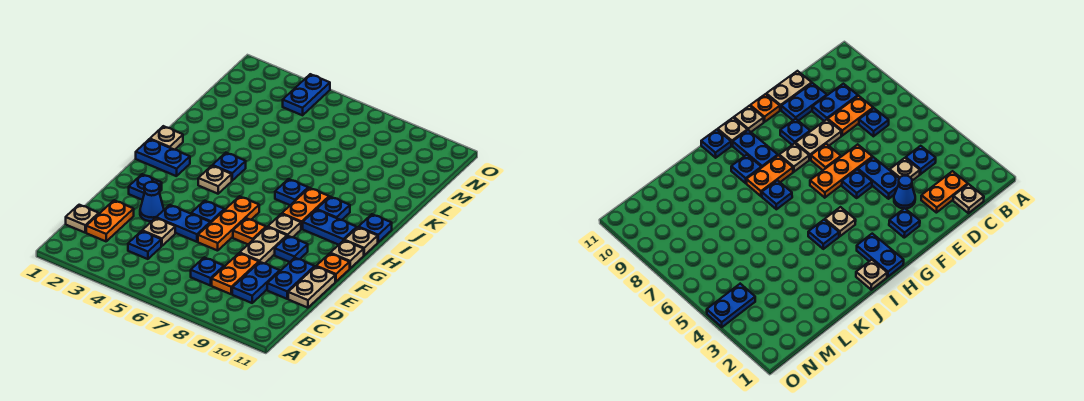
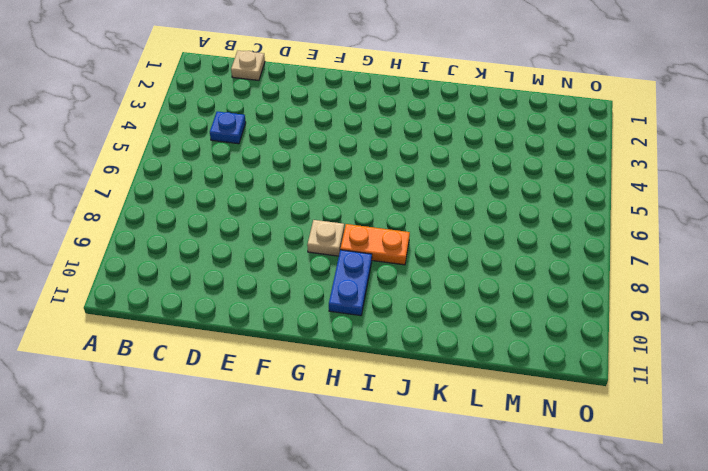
none -> orange 1x2 plate [86,200,134,241]
none -> blue 1x1 plate [191,257,224,286]
none -> orange 1x2 plate [212,253,259,294]
none -> blue 1x2 plate [232,262,280,303]

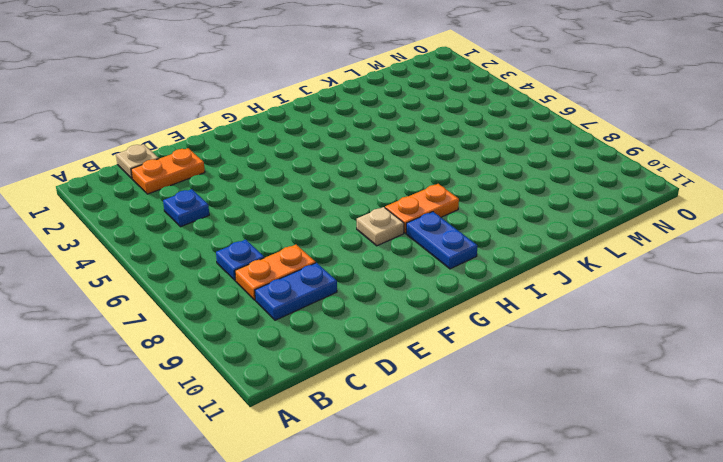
none -> tan 1x1 plate [142,218,175,246]
none -> blue 1x2 plate [267,258,315,299]
none -> tan 1x2 plate [288,267,335,308]
none -> blue 1x1 cone [140,182,164,221]

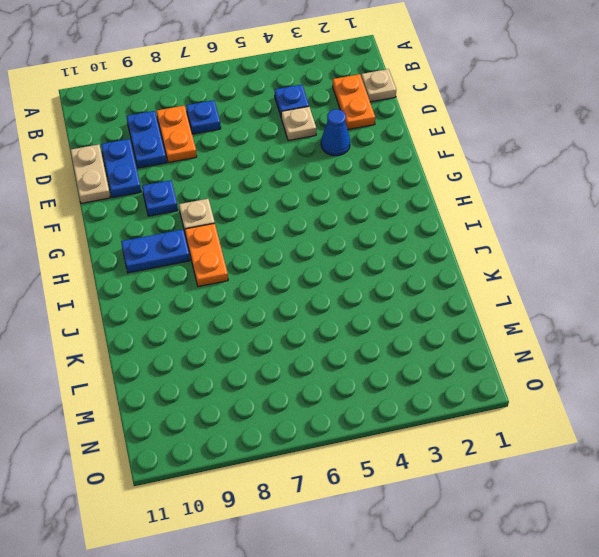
none -> blue 1x2 plate [156,205,210,242]
none -> orange 1x3 plate [198,196,259,251]
none -> tan 1x2 plate [240,227,287,264]
none -> blue 1x1 plate [129,174,162,200]

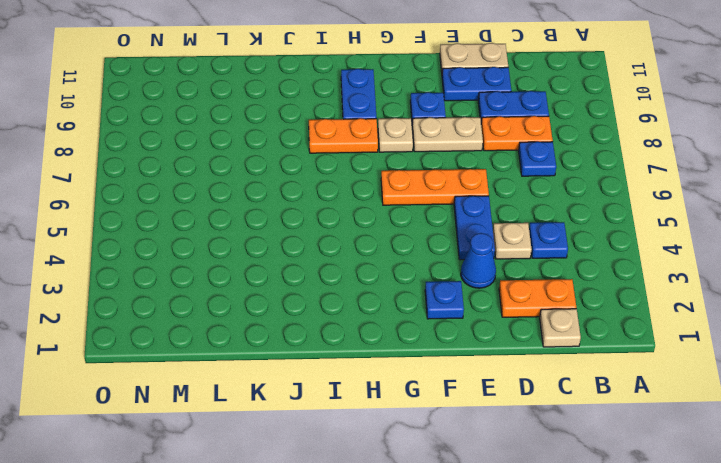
none -> blue 1x1 plate [191,201,224,223]
none -> orange 1x1 plate [233,218,266,244]
none -> orange 1x1 plate [316,253,350,281]
none -> tan 1x1 plate [330,240,364,268]

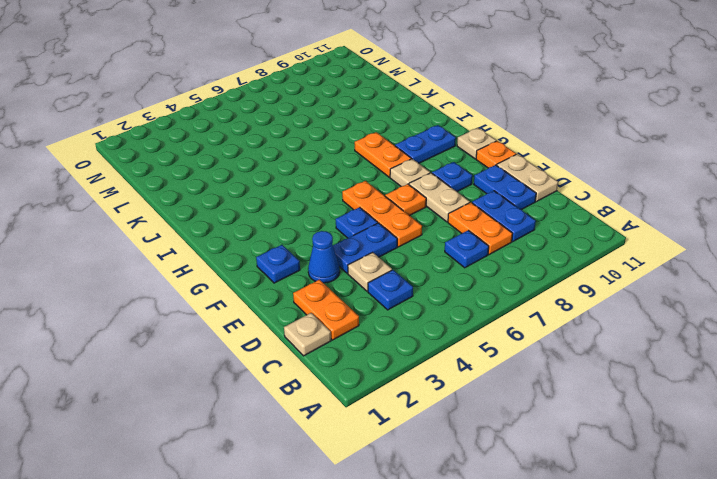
none -> blue 1x2 plate [136,139,190,176]
none -> tan 1x1 plate [198,166,232,194]
none -> tan 1x1 plate [344,227,378,255]
none -> tan 1x1 plate [150,126,183,150]

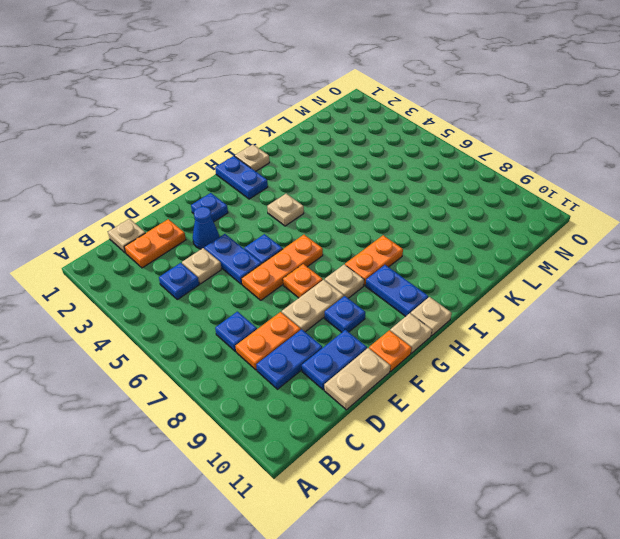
none -> blue 1x1 plate [212,153,246,181]
none -> blue 1x1 plate [275,179,308,205]
none -> blue 1x1 plate [317,197,350,220]
none -> blue 1x1 plate [359,214,392,242]

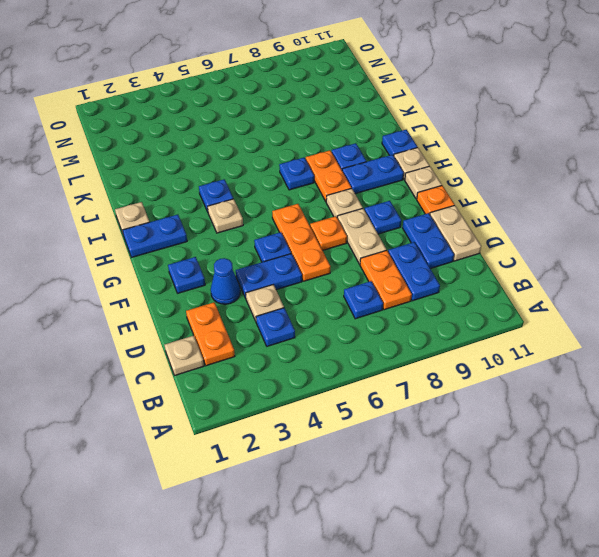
none -> blue 1x2 plate [283,74,330,115]

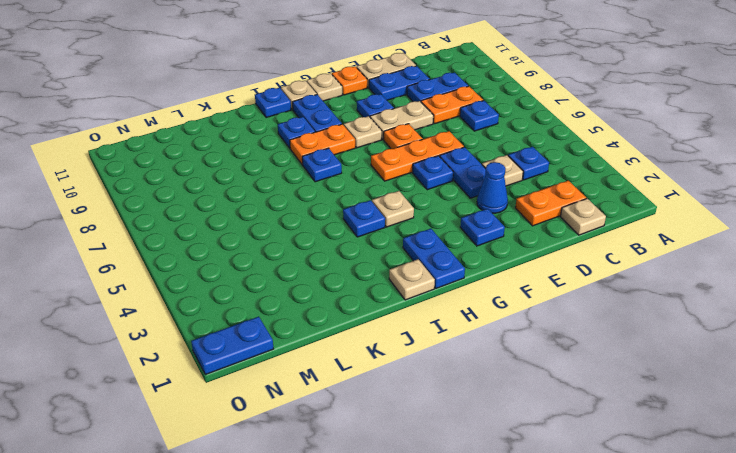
blue 1x2 plate [191,317,273,375] -> blue 1x2 plate moved to [283,74,330,115]

